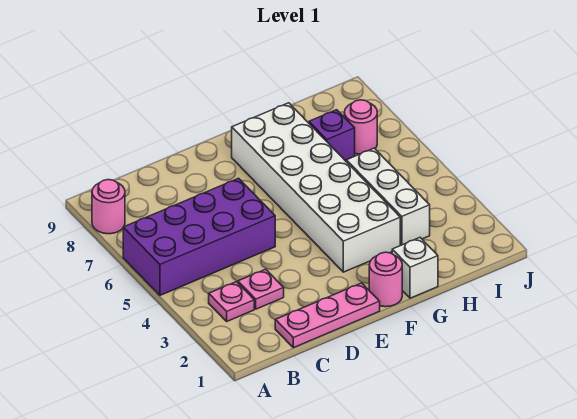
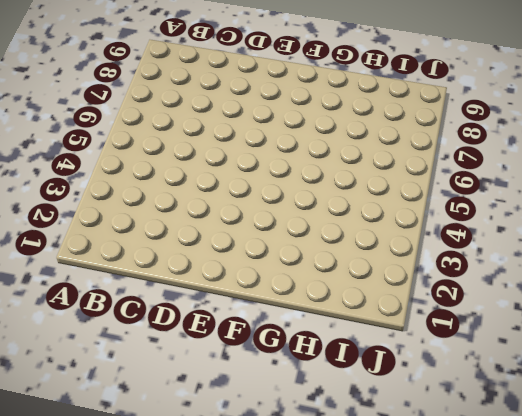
none -> purple 2x4 brick [123,178,275,295]
none -> pink 1x1 round brick [92,180,125,234]

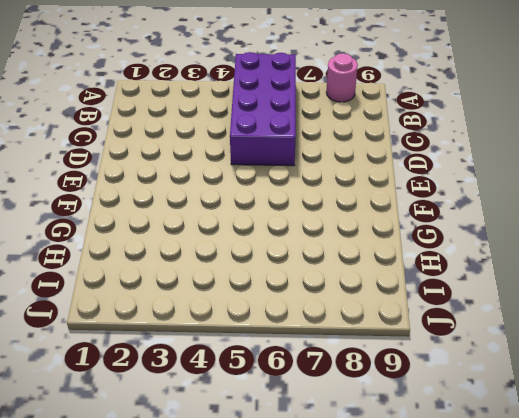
none -> pink 1x1 plate [209,282,254,321]
none -> pink 1x3 plate [275,283,380,348]

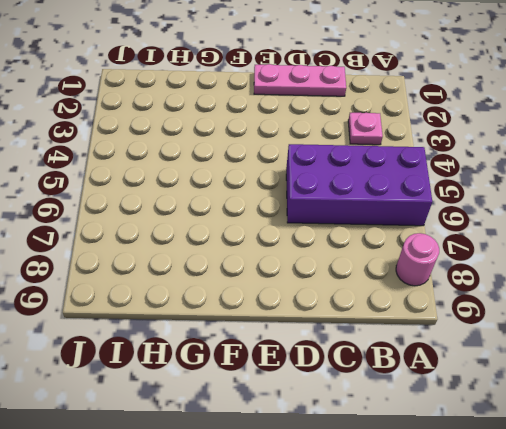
none -> pink 1x1 plate [238,269,284,309]
none -> pink 1x1 round brick [369,252,402,307]

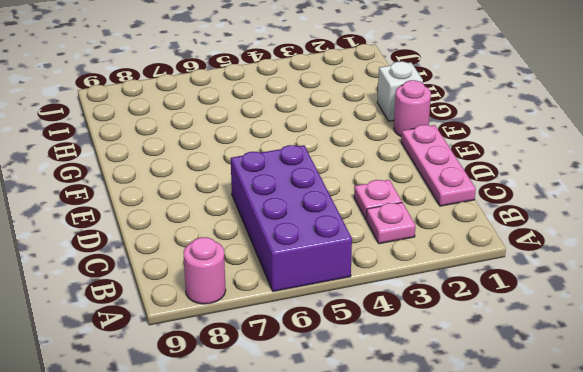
none -> white 2x6 brick [231,103,400,272]
none -> white 1x3 brick [346,148,430,245]

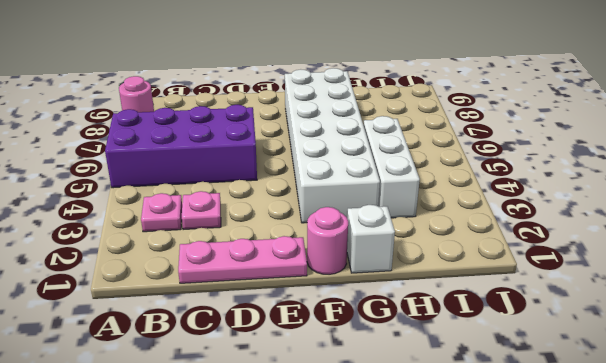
none -> purple 1x1 brick [309,110,355,161]
none -> pink 1x1 round brick [344,100,377,154]

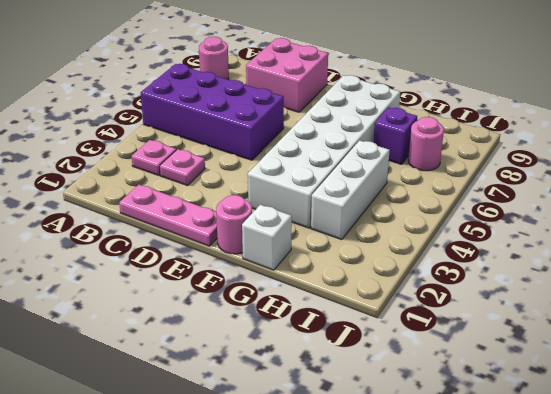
pink 2x2 brick [246,38,328,112] -> none

